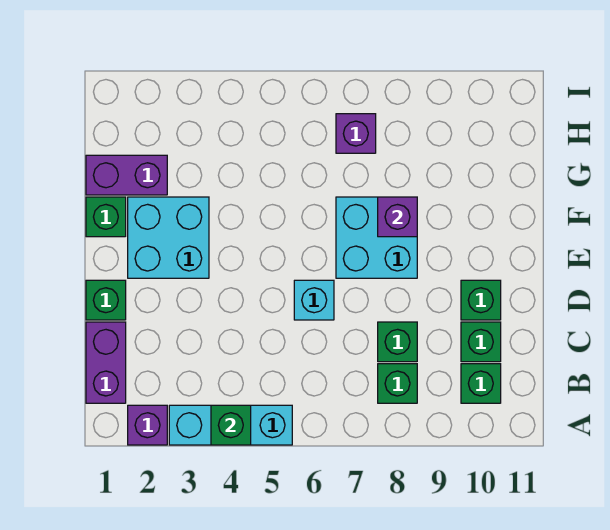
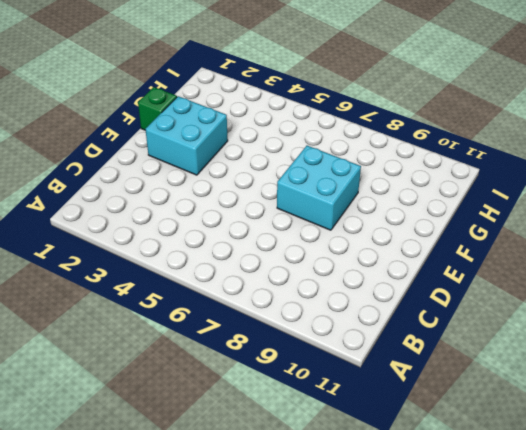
none -> purple 1x1 brick [128,405,167,445]
none -> cyan 1x3 brick [169,405,292,445]
none -> purple 1x2 brick [86,322,126,403]

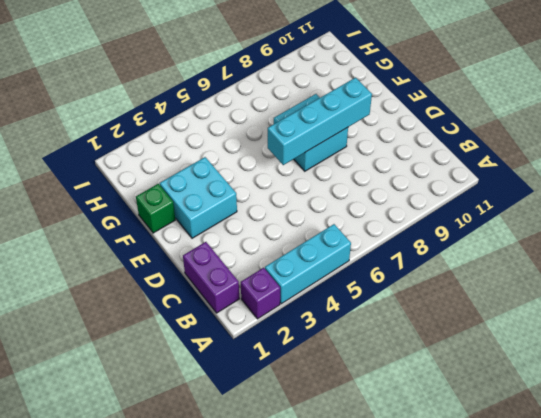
cyan 1x4 brick [268,78,372,165] -> none
none -> green 1x1 brick [378,364,417,403]
none -> green 1x1 brick [461,364,501,403]
none -> green 1x1 brick [378,322,417,362]

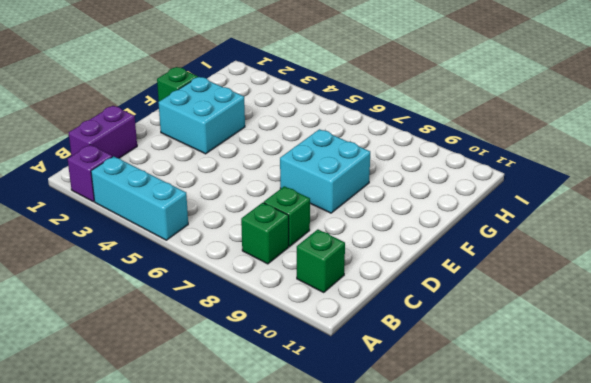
none -> green 1x1 brick [461,322,501,362]
none -> green 1x1 brick [86,280,126,320]
none -> cyan 1x1 brick [294,280,334,320]

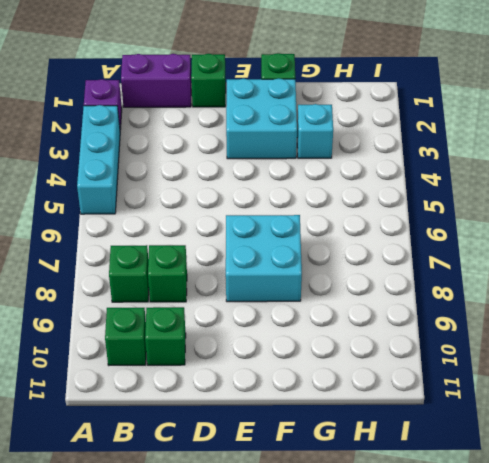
cyan 1x1 brick [297,104,333,158] -> cyan 1x1 brick moved to [294,280,334,320]
none -> green 1x1 brick [461,280,501,320]
none -> purple 1x2 brick [86,155,167,195]
none -> purple 1x1 brick [336,114,376,153]

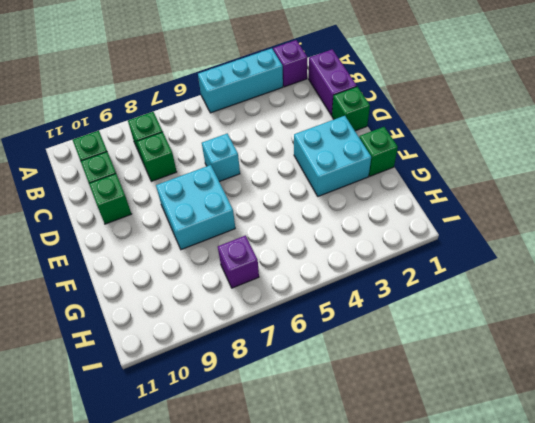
none -> purple 1x2 brick [86,155,167,195]
none -> green 1x1 brick [211,405,251,445]
none -> purple 1x1 brick [378,197,417,237]

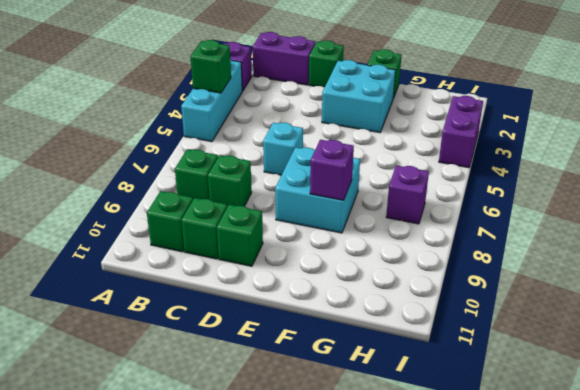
purple 1x2 brick [439,96,483,168] -> purple 1x2 brick moved to [86,155,167,195]

